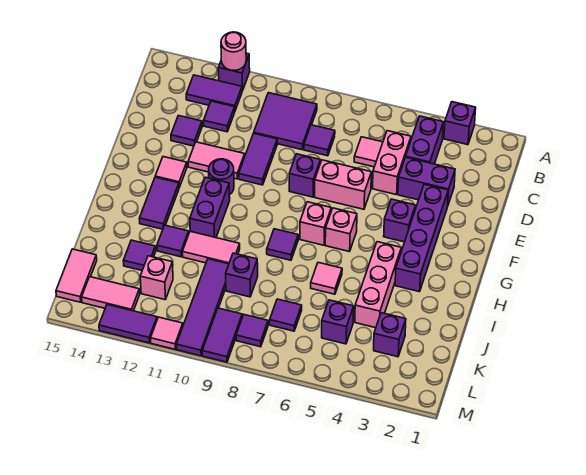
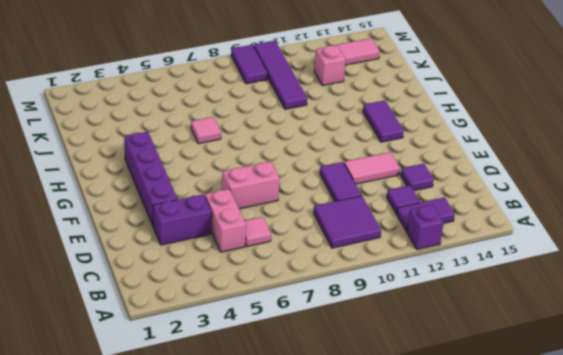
none -> purple 1x1 brick [444,102,476,145]
none -> purple 1x2 brick [406,116,443,164]
none -> purple 1x1 tile [304,125,335,156]
none -> purple 1x1 brick [289,154,320,197]

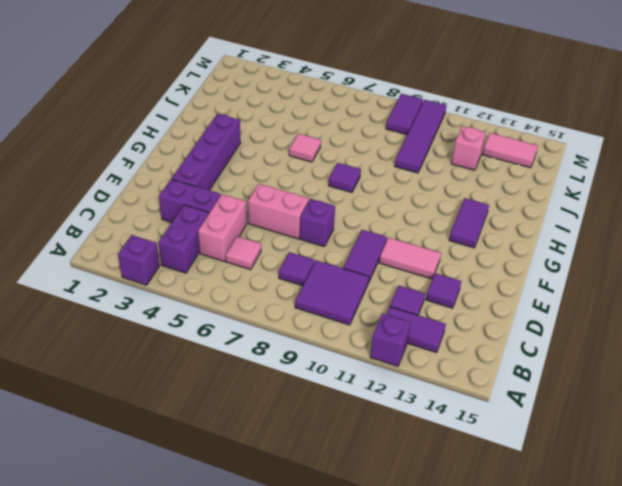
none -> purple 1x1 brick [384,199,416,242]
none -> purple 1x1 round brick [209,159,234,195]
none -> pink 1x1 tile [155,157,187,187]
none -> pink 1x1 brick [325,208,357,252]

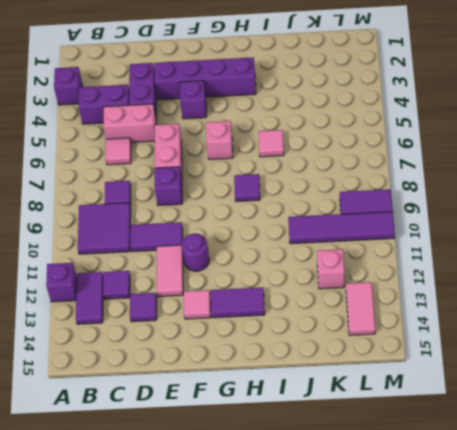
none -> pink 1x1 brick [300,202,331,245]
none -> purple 1x2 brick [190,177,230,238]
none -> pink 1x3 brick [355,242,401,328]
none -> pink 1x2 tile [182,231,240,264]

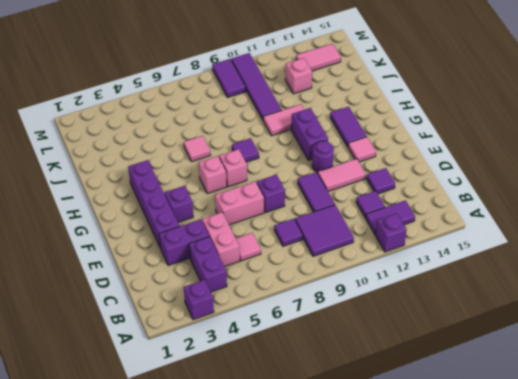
none -> pink 1x3 brick [355,242,401,328]
none -> purple 1x1 tile [157,225,189,257]
none -> purple 1x1 brick [226,253,258,297]
none -> purple 1x1 tile [123,240,156,270]

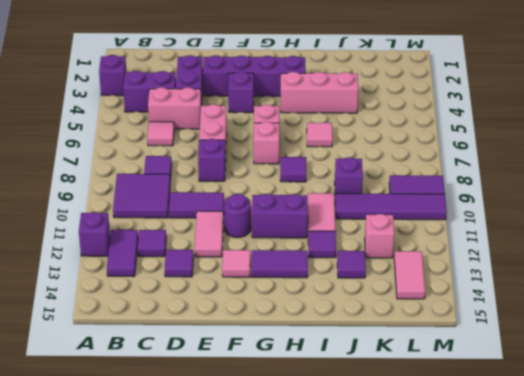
none -> purple 1x1 brick [374,313,406,357]
none -> purple 1x1 brick [322,300,354,344]
none -> purple 1x1 tile [270,299,302,331]
none -> pink 1x2 tile [56,249,97,302]

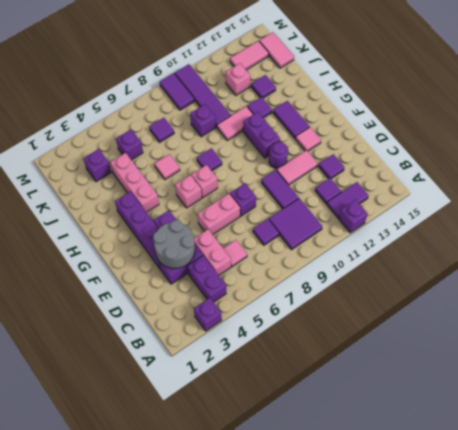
grey 2x2 round brick [153,220,195,268] -> none
none -> purple 1x1 tile [236,315,268,347]
none -> pink 1x1 tile [151,317,183,349]
none -> purple 1x2 tile [99,305,157,343]
none -> pink 1x1 round brick [221,32,246,70]

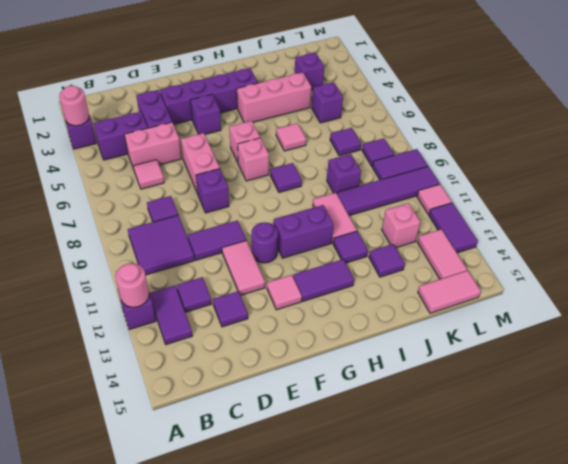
pink 1x1 round brick [59,86,89,126] -> none

